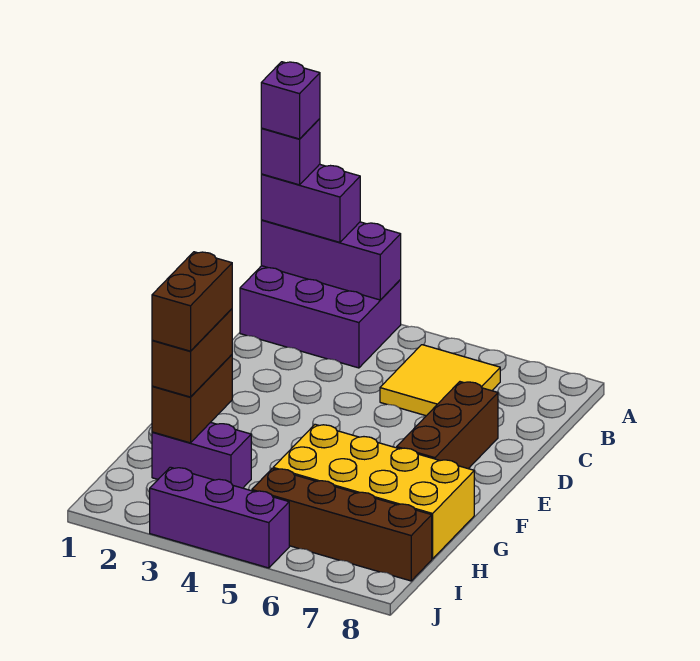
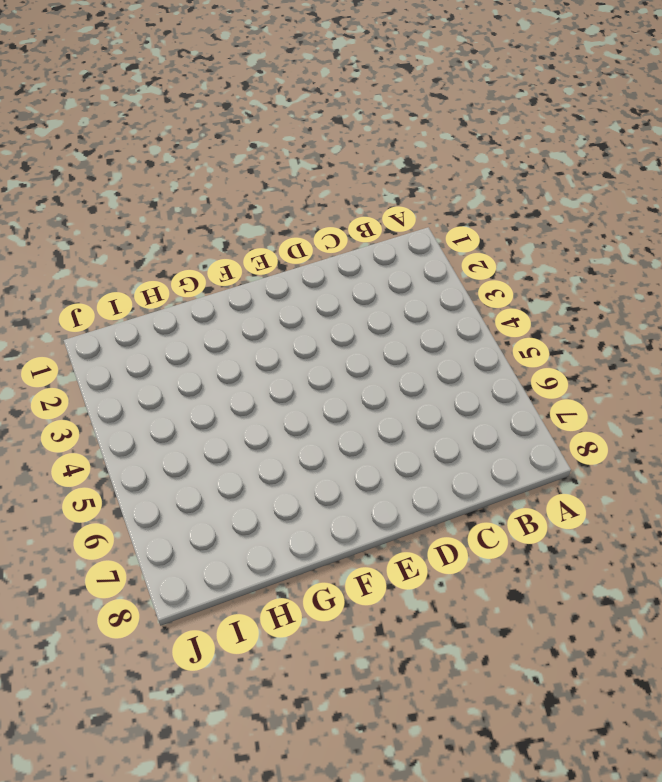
none -> purple 2x3 brick [240,266,401,368]
none -> yellow 2x2 tile [380,345,500,416]
none -> brown 1x3 brick [397,382,498,469]

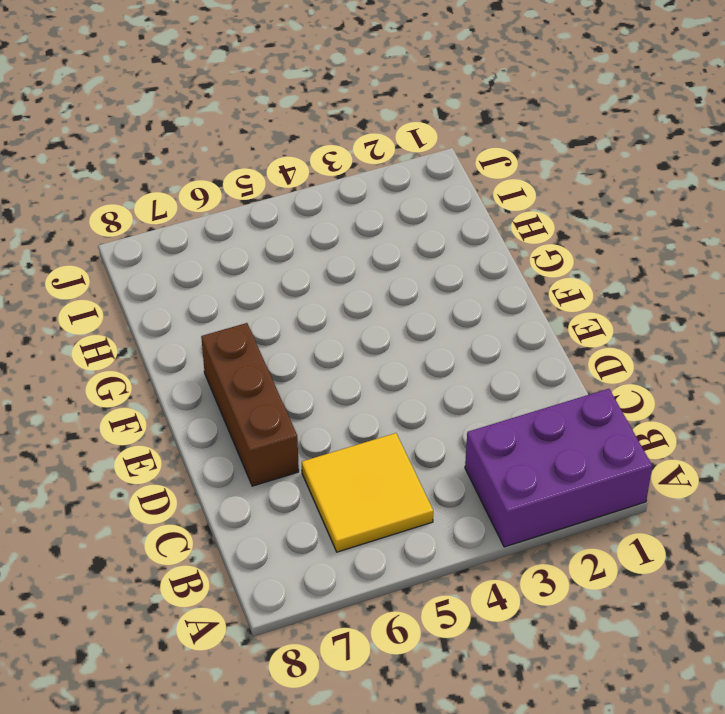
none -> yellow 2x4 brick [273,424,474,559]
none -> purple 1x2 brick [152,422,251,488]
none -> brown 1x4 brick [252,469,432,581]

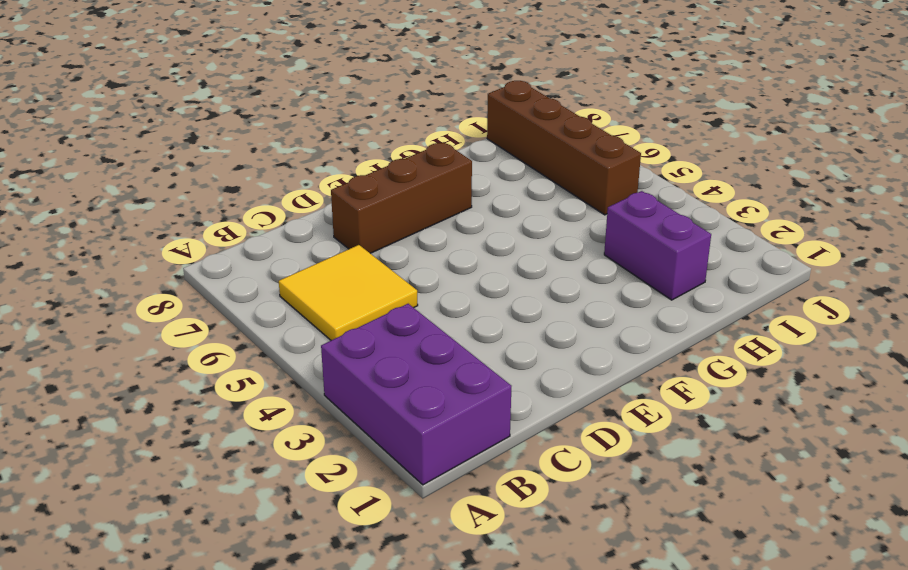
none -> yellow 2x4 brick [273,424,474,559]
none -> purple 1x3 brick [150,467,289,568]
none -> purple 1x3 brick [261,220,401,300]

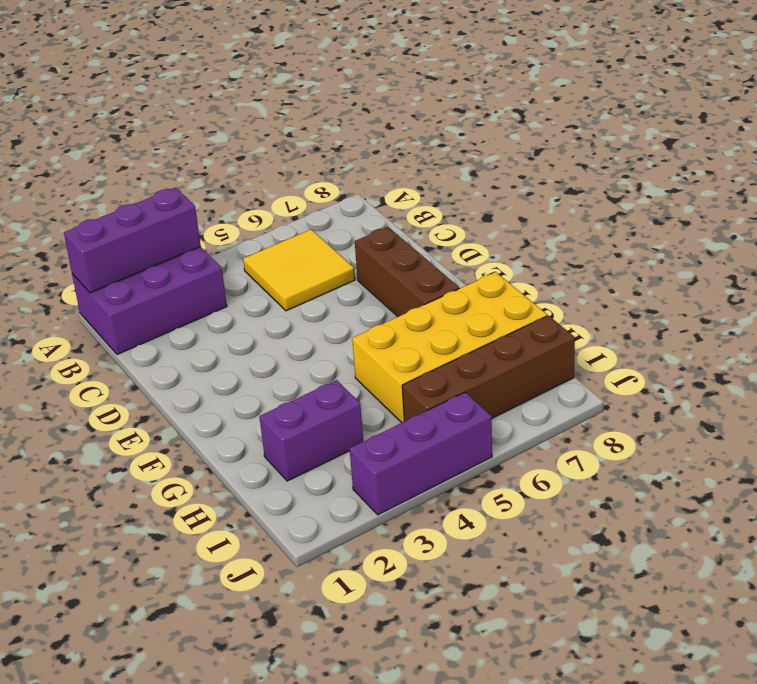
none -> brown 1x2 brick [152,355,232,443]
none -> purple 1x2 brick [261,164,360,242]
none -> brown 1x2 brick [152,309,232,397]

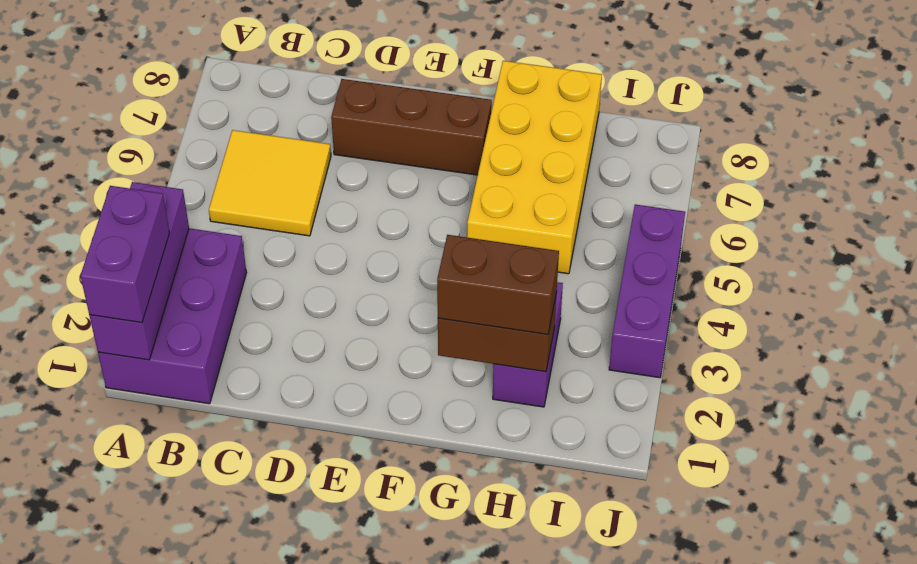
none -> brown 1x4 brick [252,469,432,581]
none -> purple 1x1 brick [261,119,320,185]
none -> brown 1x2 brick [152,252,232,351]

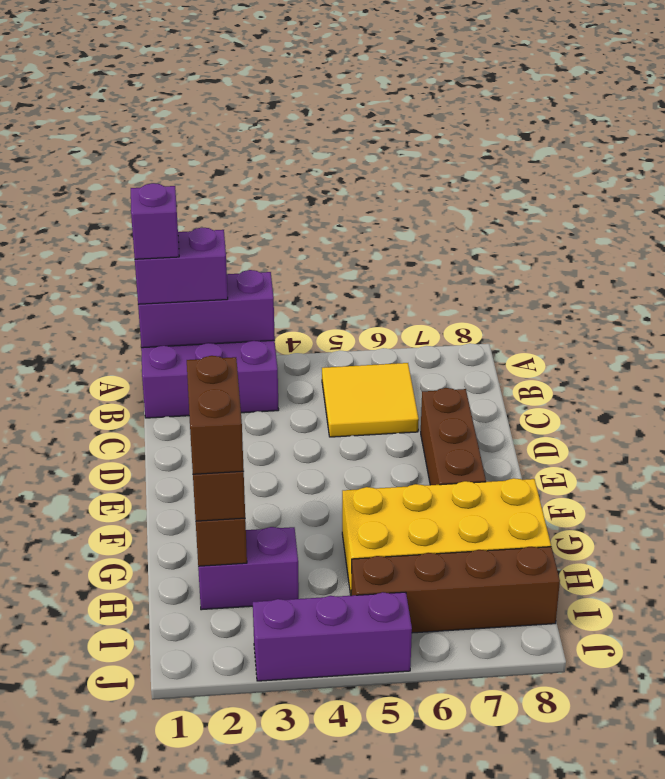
none -> purple 1x1 brick [261,62,320,139]

